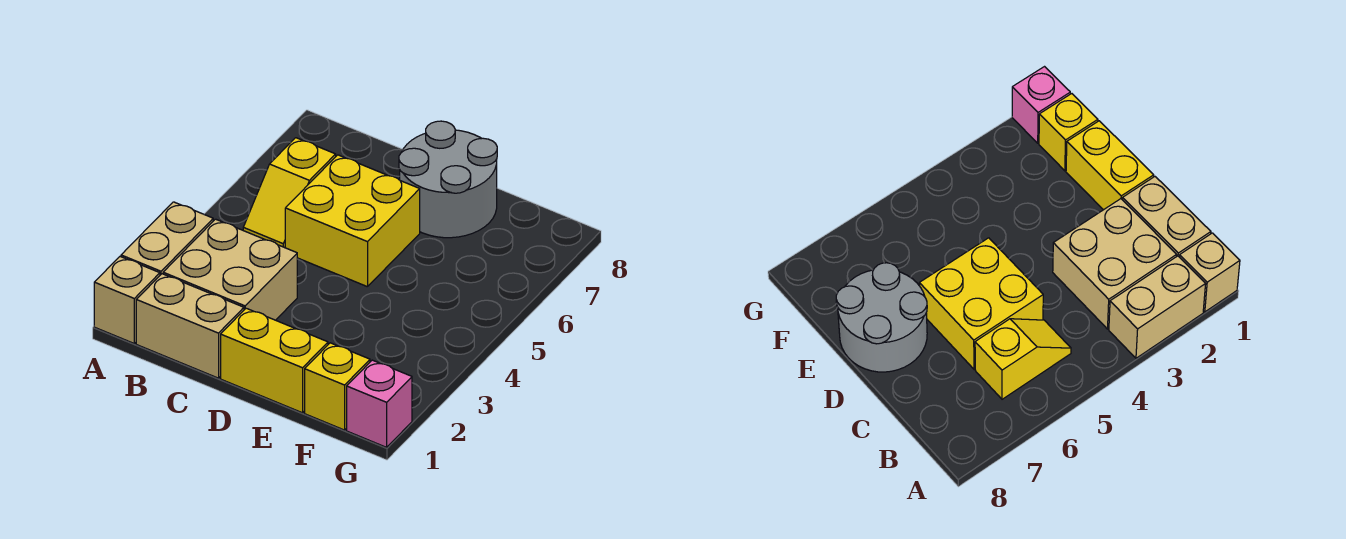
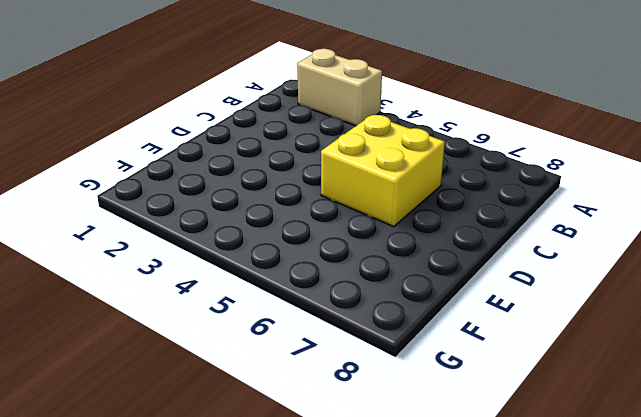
none -> tan 1x1 brick [94,257,160,343]
none -> tan 1x2 brick [136,274,244,378]

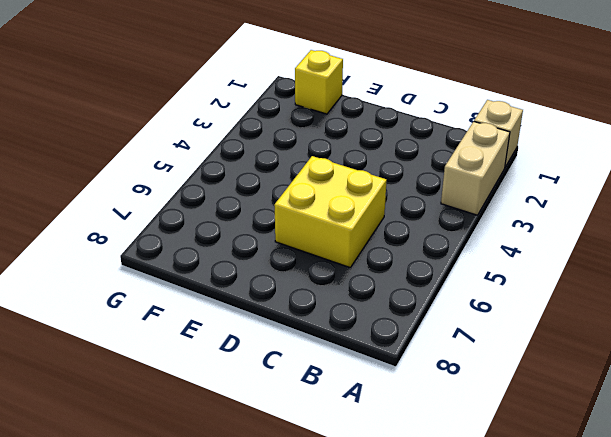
none -> tan 1x2 brick [136,274,244,378]
none -> tan 2x2 brick [163,219,297,320]

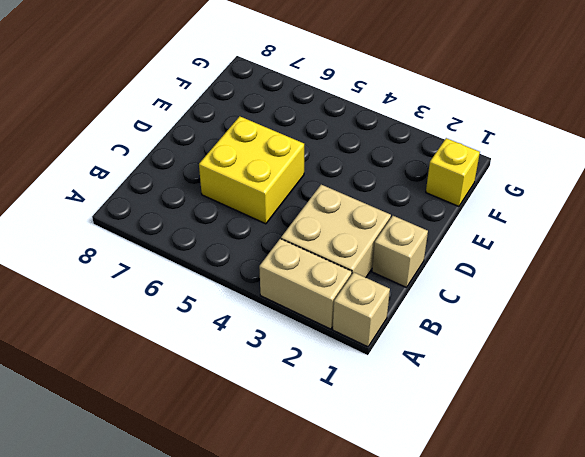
tan 1x1 brick [372,216,428,288] -> tan 1x2 brick [136,274,244,378]
none -> yellow 1x2 slope [243,138,336,248]
none -> yellow 1x2 brick [221,308,328,413]

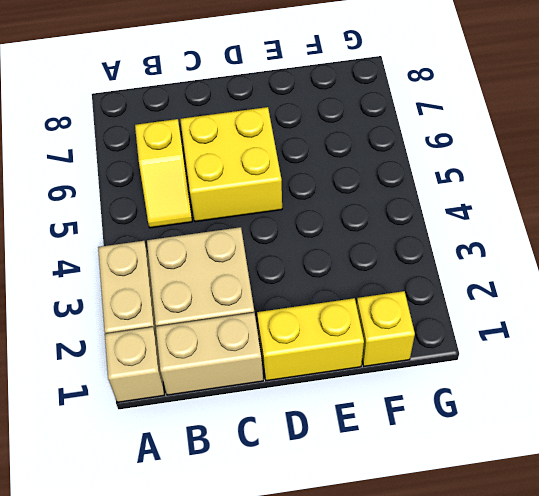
none -> grey 2x2 round brick [399,121,497,238]
none -> pink 1x1 brick [347,360,412,447]

